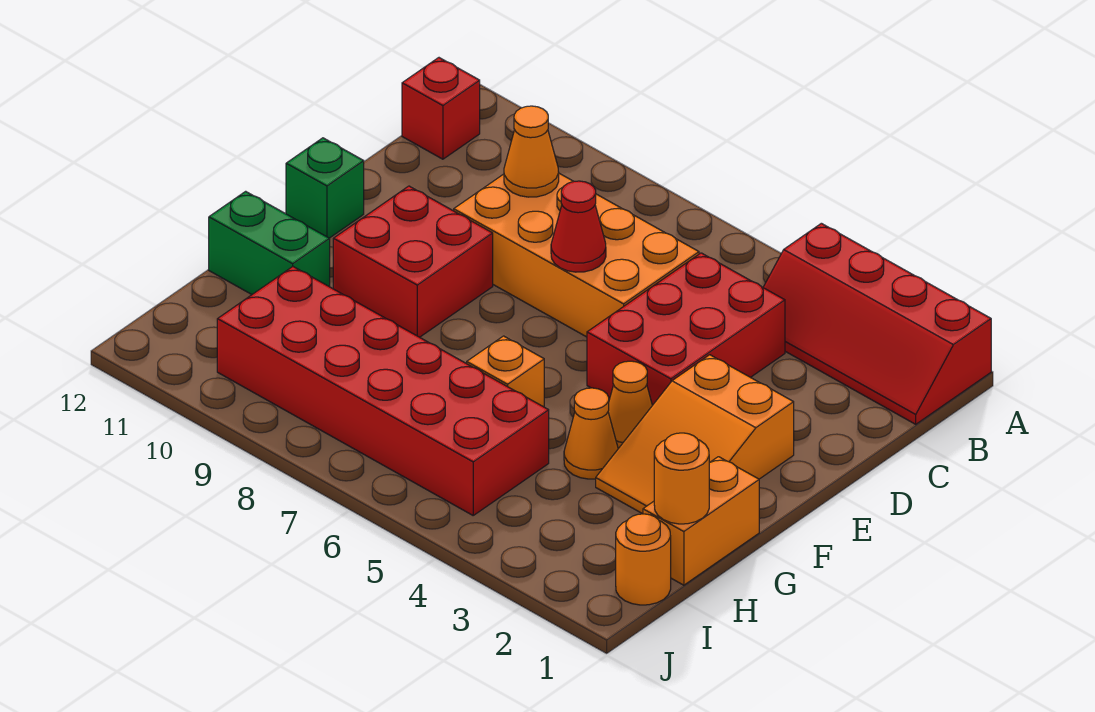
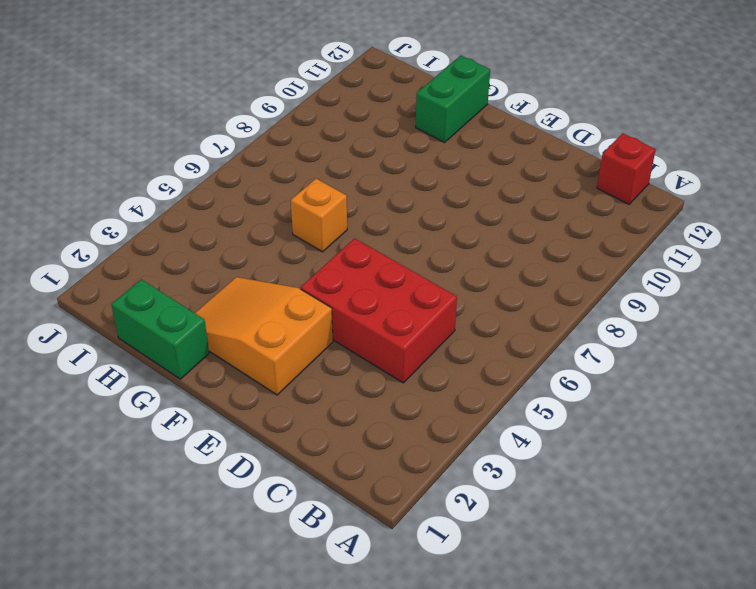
green 1x2 brick [111,279,209,379] -> orange 1x2 brick [643,457,759,585]
none -> red 2x4 slope [763,223,991,424]
none -> orange 2x4 brick [454,173,699,337]
none -> red 2x2 brick [333,186,493,337]

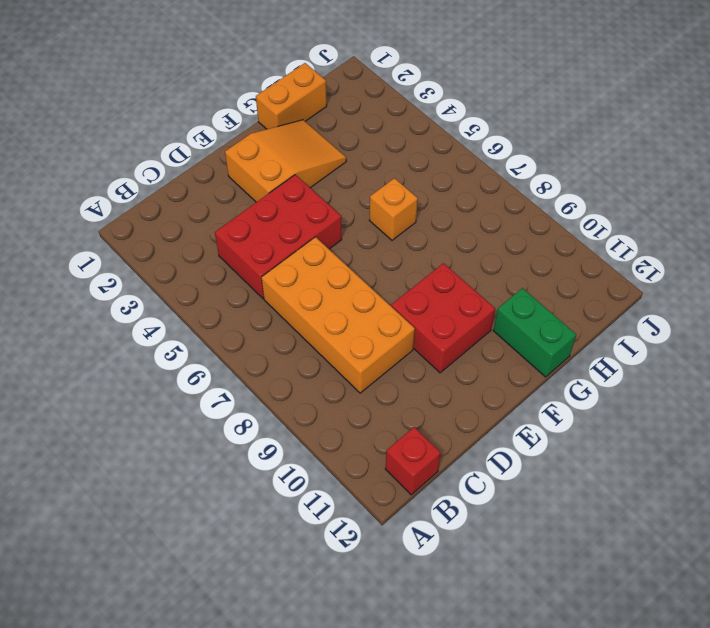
none -> red 2x4 slope [763,223,991,424]
none -> green 1x1 brick [286,138,364,238]
none -> orange 1x1 cone [608,361,652,449]

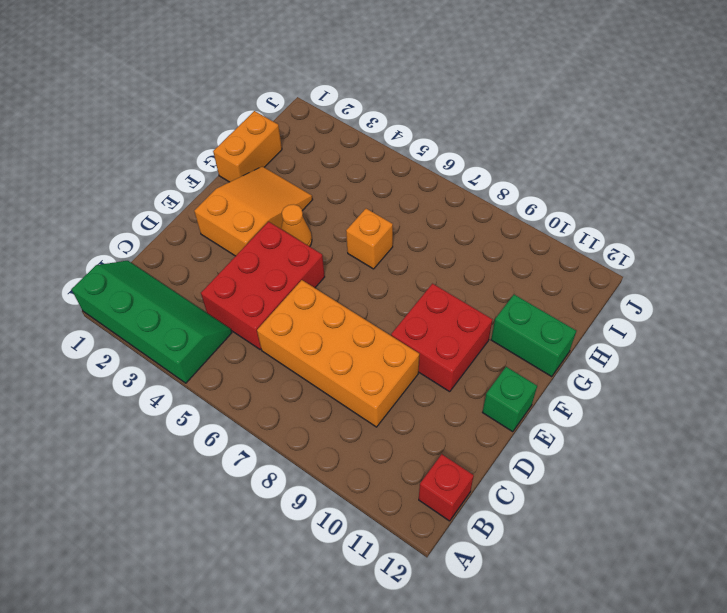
green 2x4 slope [71,261,232,383] -> red 2x4 slope [763,223,991,424]
none -> orange 1x1 cone [564,388,618,479]
none -> red 2x6 brick [217,267,549,515]
none -> orange 1x1 round brick [616,514,671,605]

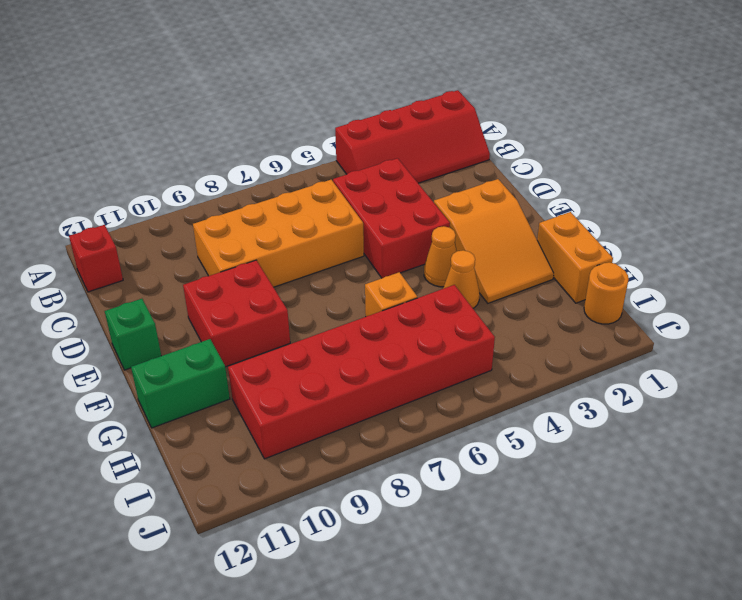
none -> orange 1x1 cone [504,106,559,197]
none -> red 1x1 cone [551,181,606,272]
none -> orange 1x1 round brick [654,433,709,524]

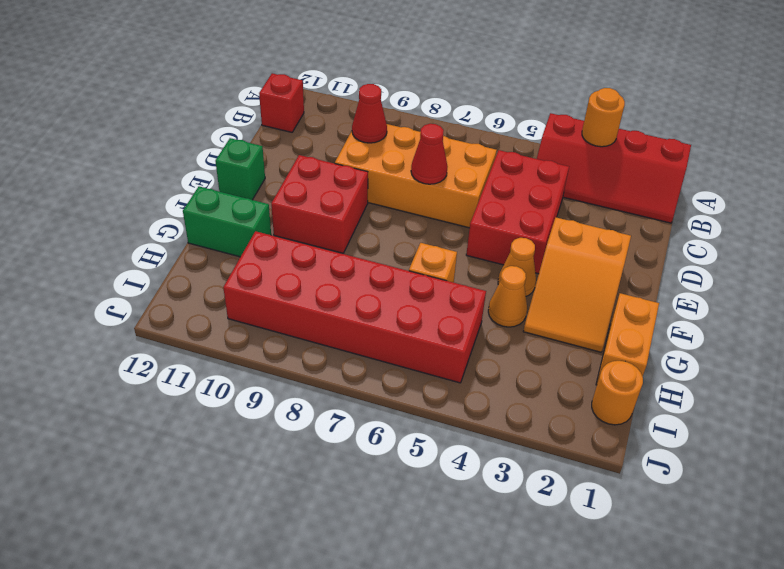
orange 1x1 round brick [582,88,625,147] -> orange 1x1 round brick moved to [654,433,709,524]
red 1x1 cone [352,84,387,143] -> orange 1x1 cone [504,106,559,197]

